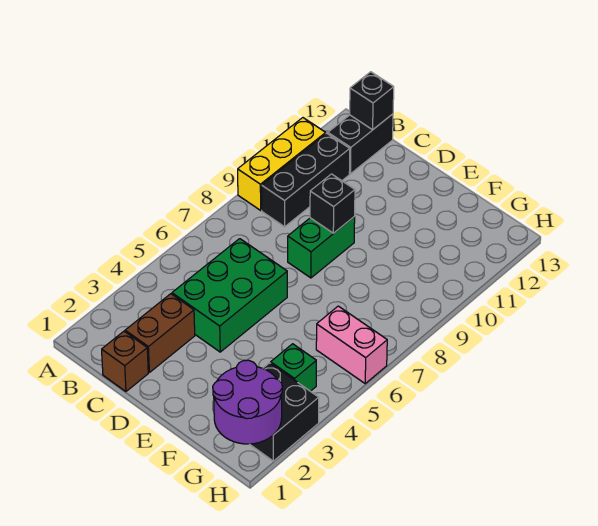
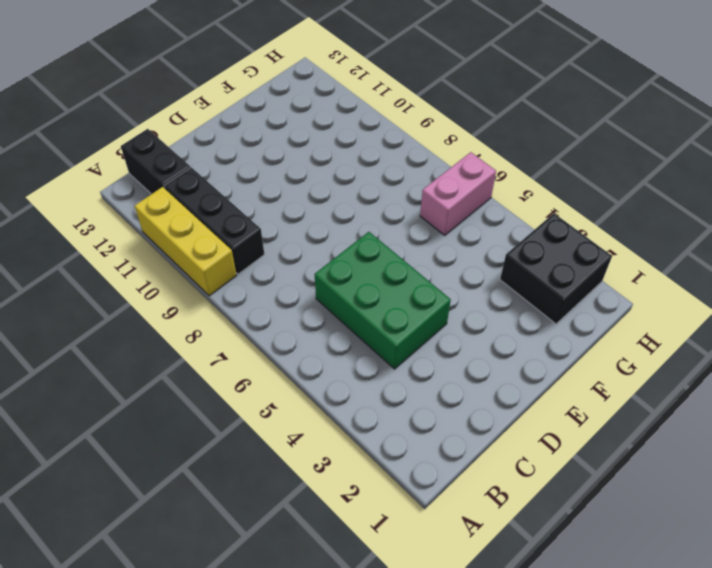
none -> brown 1x1 brick [102,331,148,391]
none -> brown 1x2 brick [125,294,195,372]
none -> green 1x2 brick [288,217,355,278]

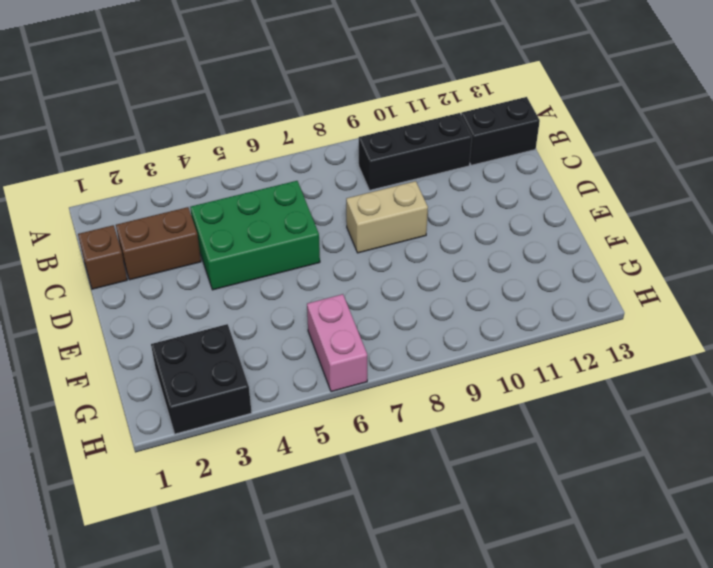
tan 1x2 brick [346,181,428,253] -> green 1x2 brick [288,217,355,278]
none -> yellow 1x3 brick [238,118,326,210]
none -> green 1x1 brick [271,344,316,391]
none -> black 1x1 brick [350,72,394,130]

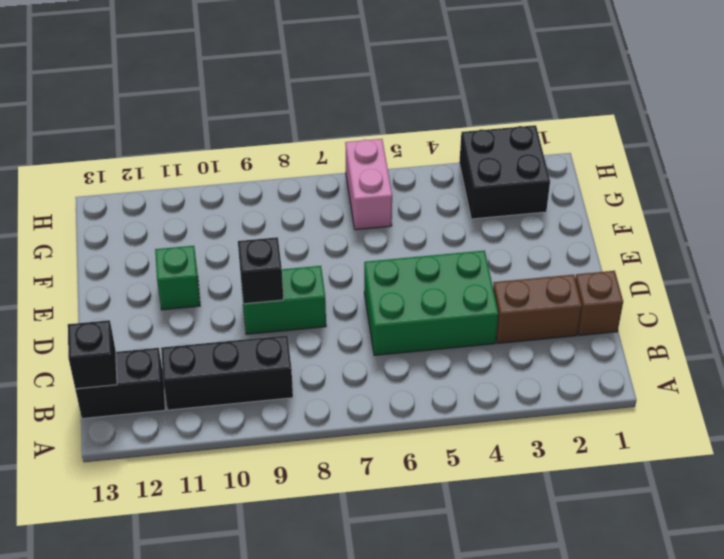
green 1x1 brick [155,246,200,310] -> green 1x1 brick moved to [271,344,316,391]
none -> yellow 1x3 brick [238,118,326,210]
none -> purple 2x2 round brick [213,360,282,444]

